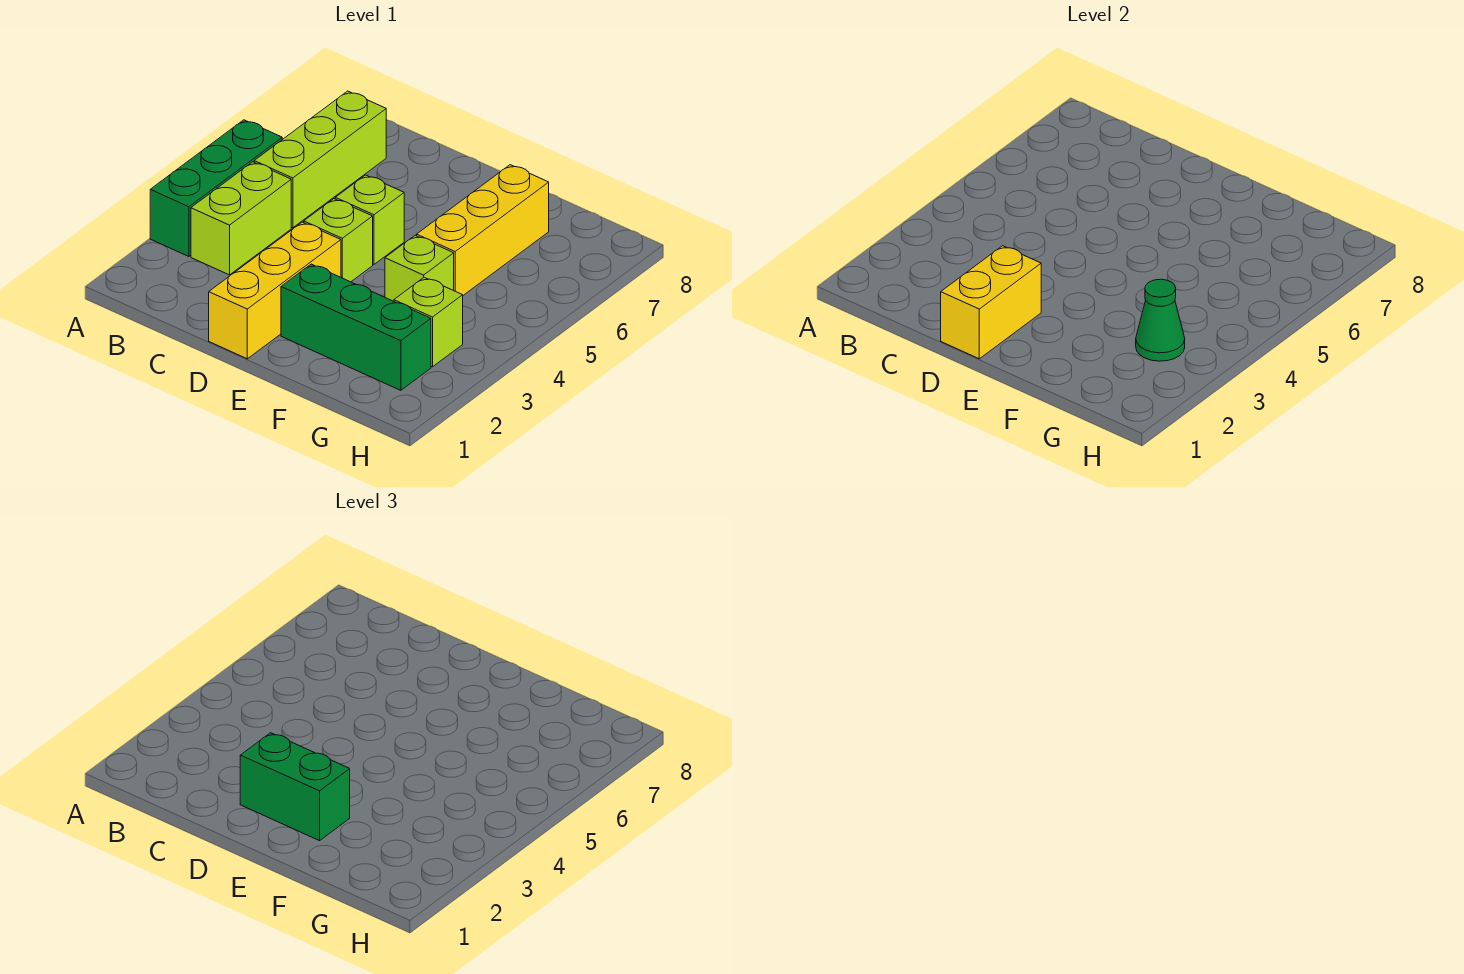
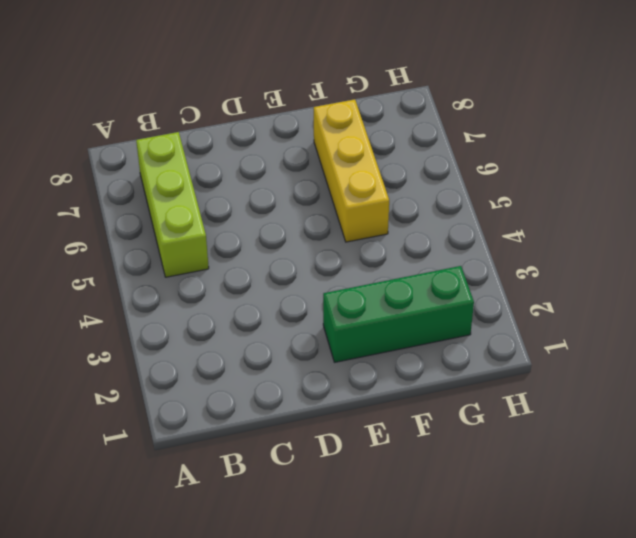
none -> green 1x3 brick [150,120,282,256]
none -> lime 1x2 brick [191,162,291,275]
none -> yellow 1x3 brick [209,222,341,359]

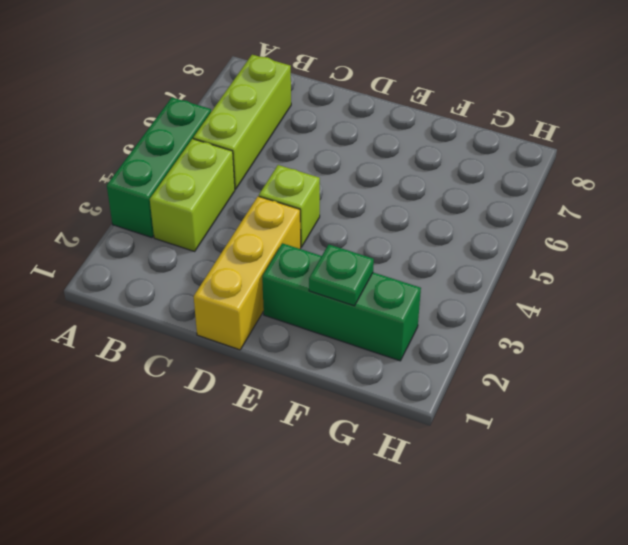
green 1x1 plate [309,245,374,306] -> none
none -> lime 1x1 brick [335,175,404,264]
none -> lime 1x1 brick [385,235,454,301]
none -> yellow 1x3 brick [417,165,549,295]

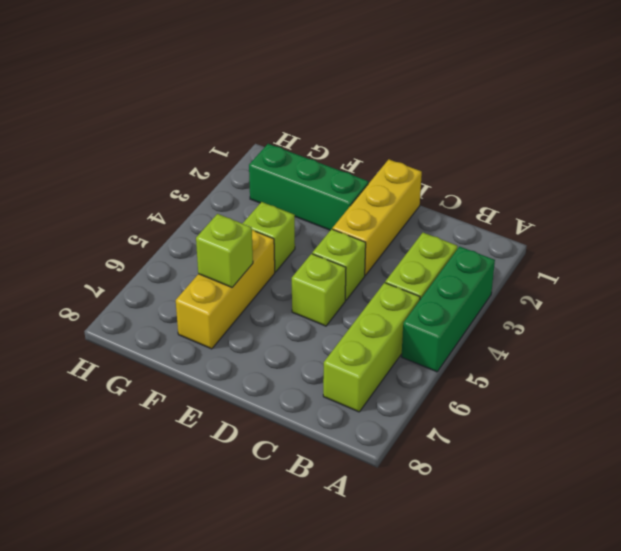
lime 1x1 brick [196,214,253,287] -> lime 1x1 brick moved to [394,277,463,367]
none -> yellow 1x2 brick [941,246,1041,359]
none -> green 1x1 cone [1136,279,1185,361]
none -> green 1x2 brick [240,733,350,841]

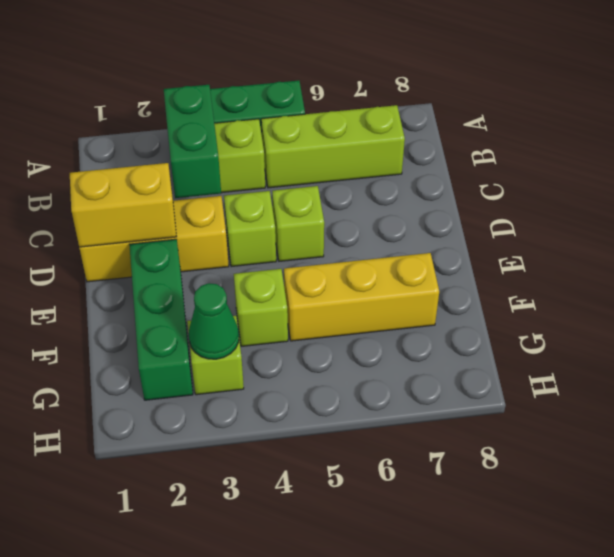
green 1x2 brick [164,85,221,198] -> green 1x2 brick moved to [240,733,350,841]

